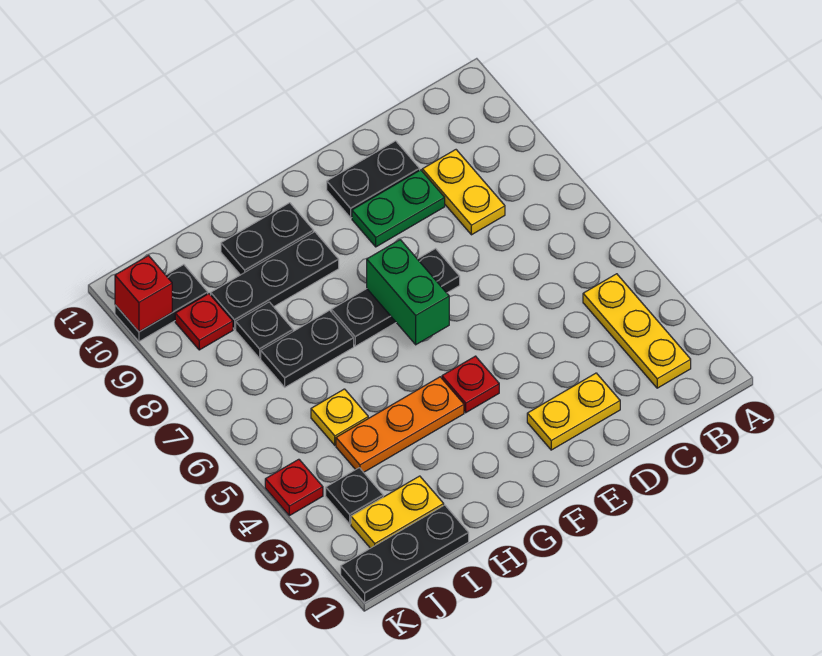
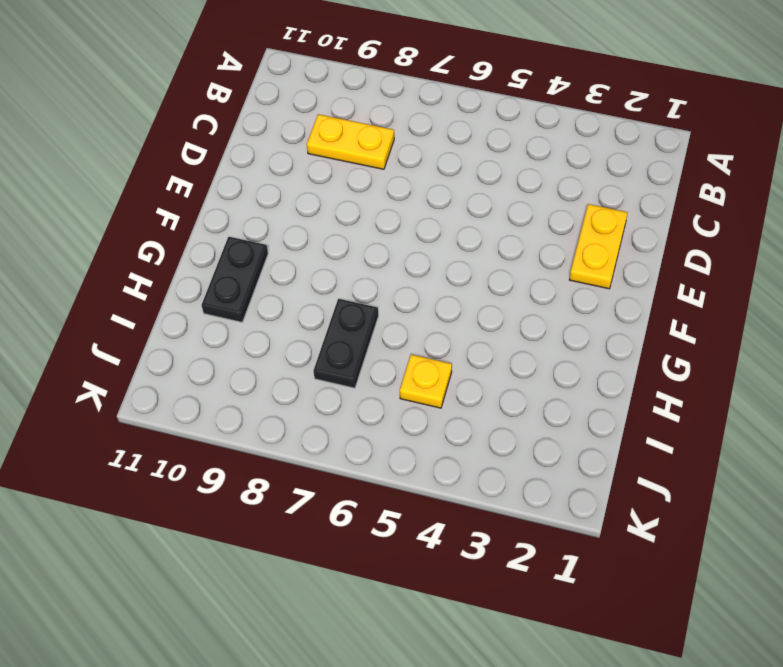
none -> yellow 1x3 plate [583,274,691,388]
none -> green 1x2 plate [352,170,445,247]
none -> black 1x2 plate [327,141,420,218]

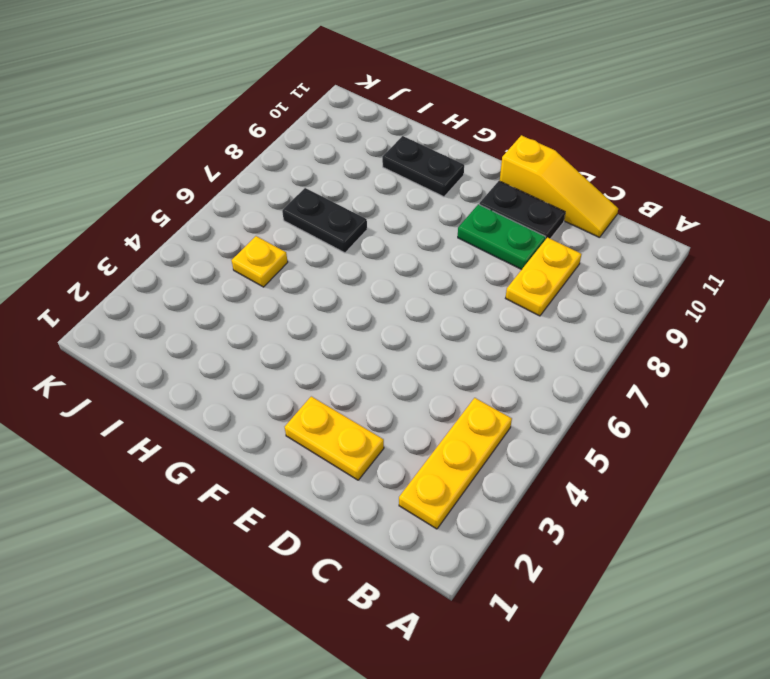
yellow 1x3 slope [500,135,618,238] -> none
none -> black 1x3 plate [331,249,460,346]
none -> red 1x1 plate [442,356,499,412]
none -> orange 1x3 plate [336,377,464,472]

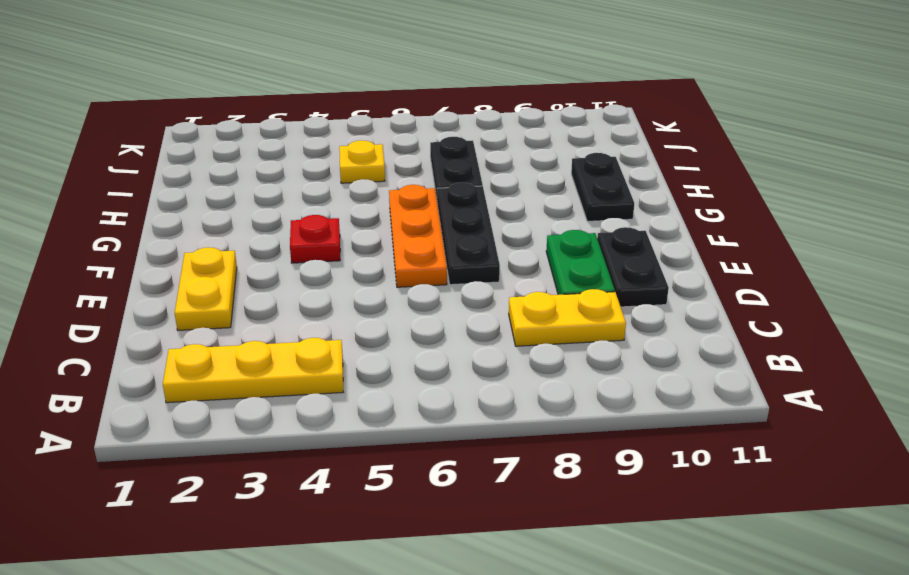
orange 1x3 plate [389,185,447,287] -> orange 1x3 plate moved to [336,377,464,472]
none -> black 1x3 plate [211,232,339,329]
none -> black 1x3 plate [341,505,469,603]
none -> yellow 1x2 plate [351,476,444,548]

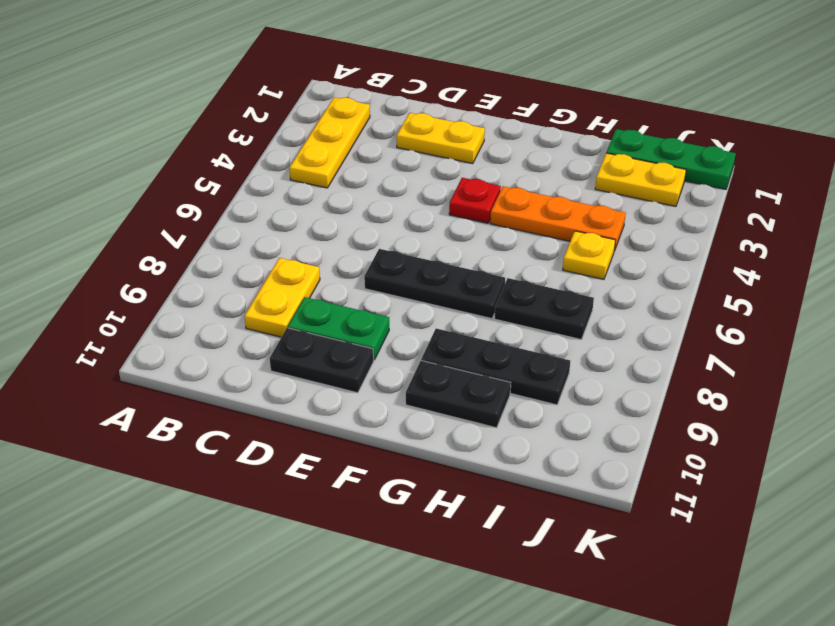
green 1x3 plate [607,129,736,189] -> black 1x3 plate [341,505,469,603]
none -> black 1x1 plate [236,302,293,358]
none -> black 1x1 plate [326,468,383,524]
none -> red 1x1 plate [175,294,233,350]

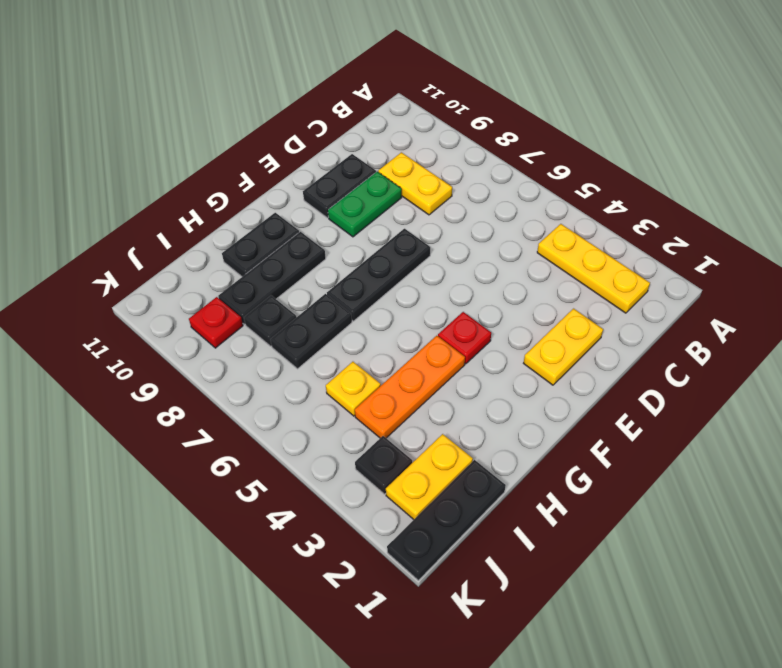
none -> black 1x2 plate [115,265,208,341]
none -> red 1x1 plate [265,459,323,516]
none -> green 1x2 brick [367,240,449,345]

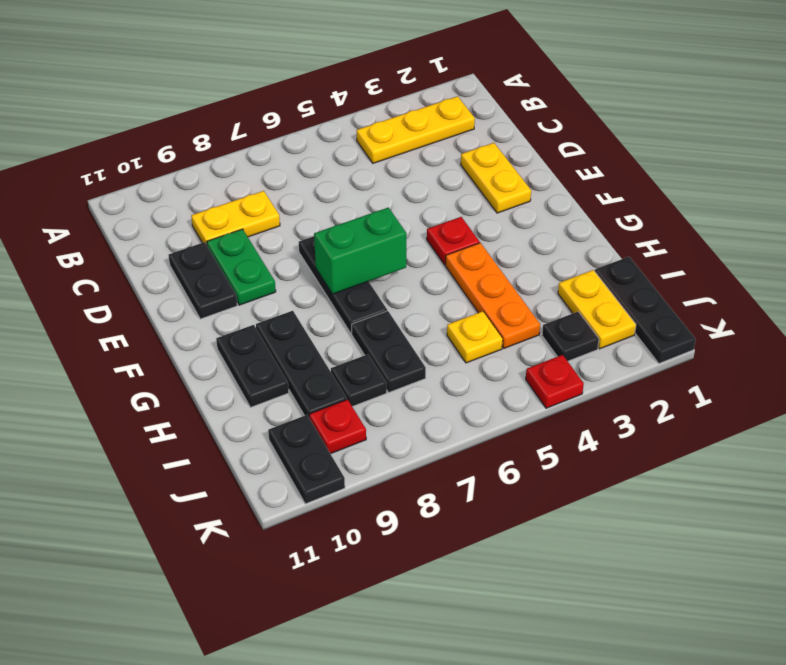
none -> red 1x1 brick [115,256,172,332]

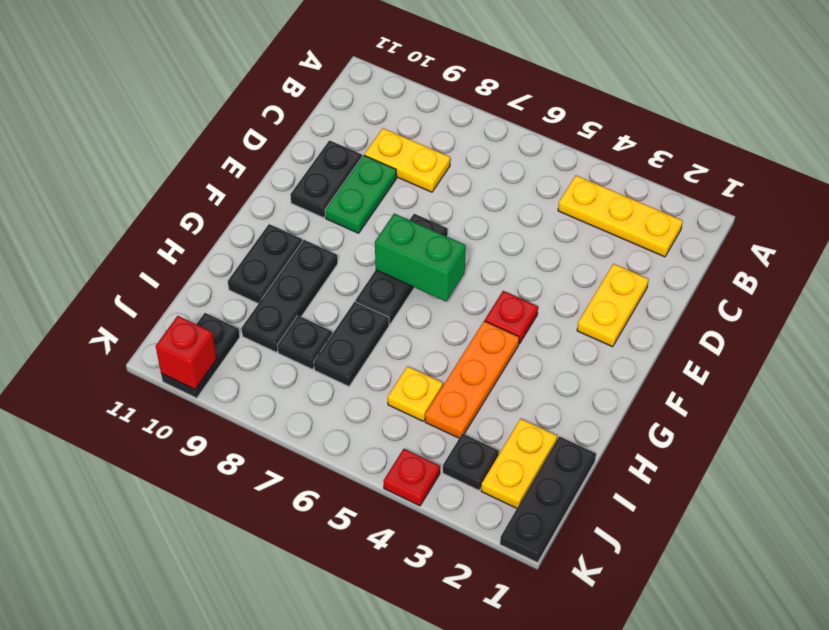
none -> red 1x1 plate [175,294,233,350]

